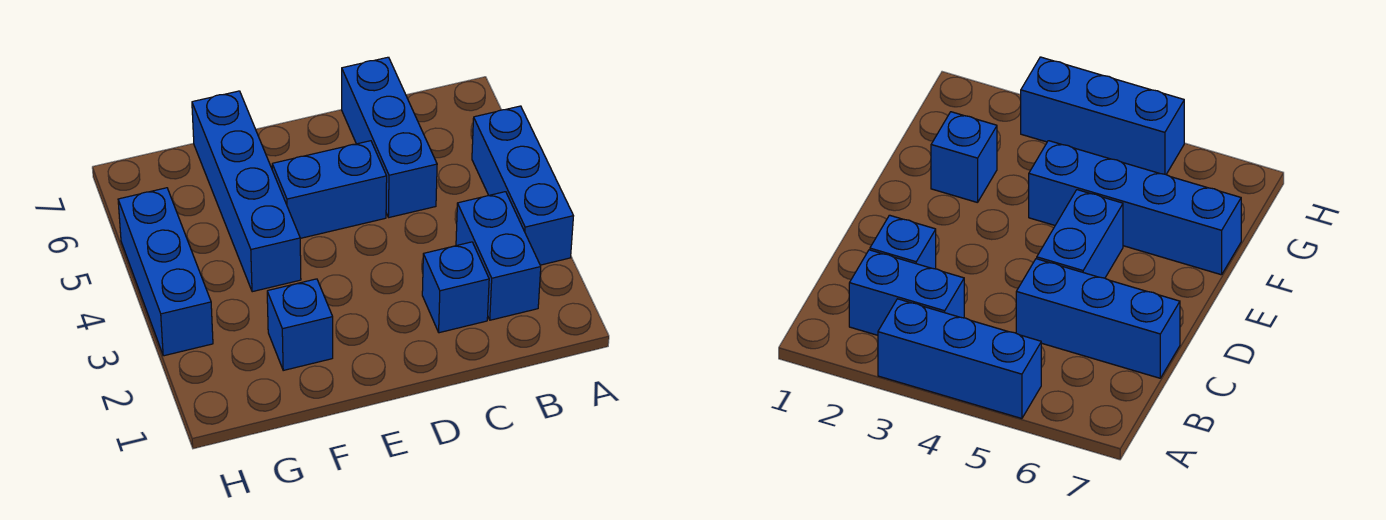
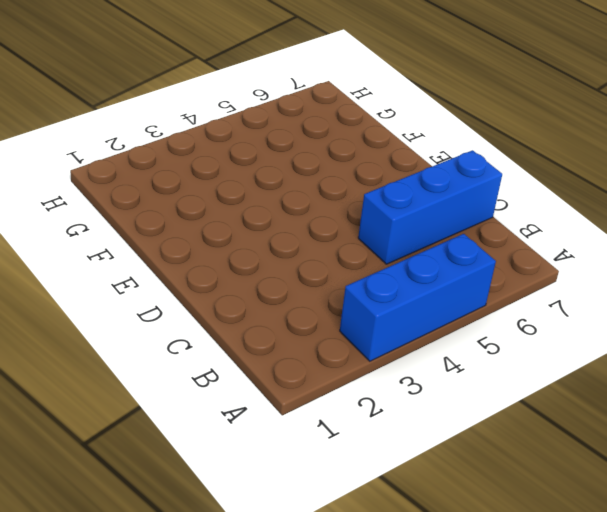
none -> blue 1x2 brick [456,192,541,320]
none -> blue 1x1 brick [422,242,489,333]

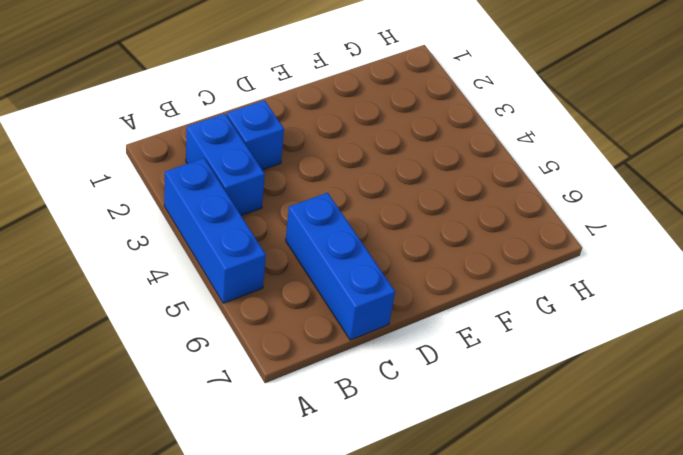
none -> blue 1x2 brick [272,141,387,238]
none -> blue 1x1 brick [267,279,333,370]

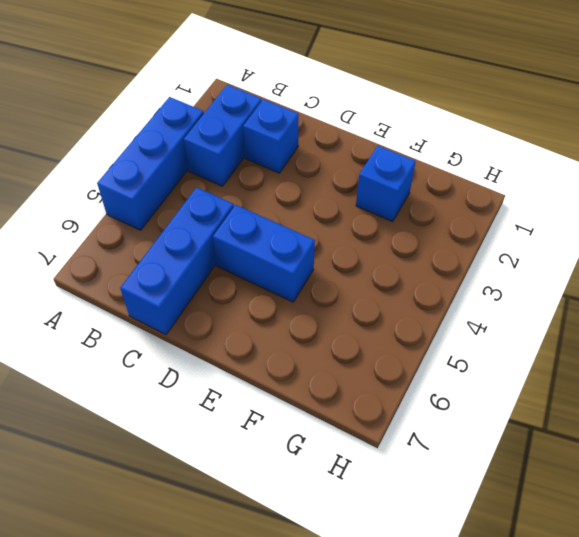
none -> blue 1x4 brick [192,91,301,292]
none -> blue 1x3 brick [118,188,213,356]

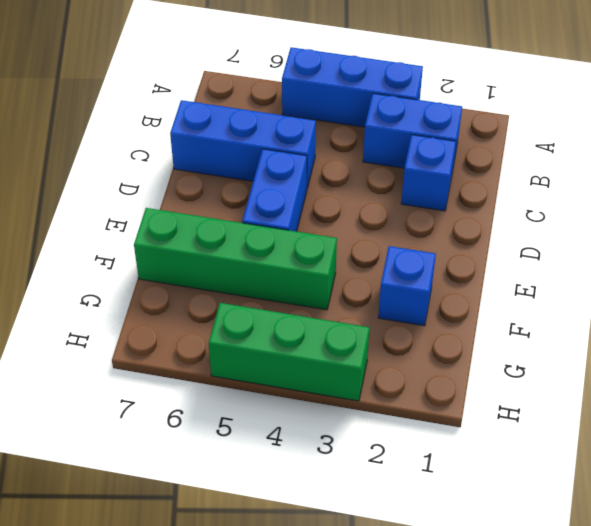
green 1x4 brick [134,208,337,310] -> blue 1x4 brick [192,91,301,292]
green 1x3 brick [209,303,369,401] -> blue 1x3 brick [118,188,213,356]

